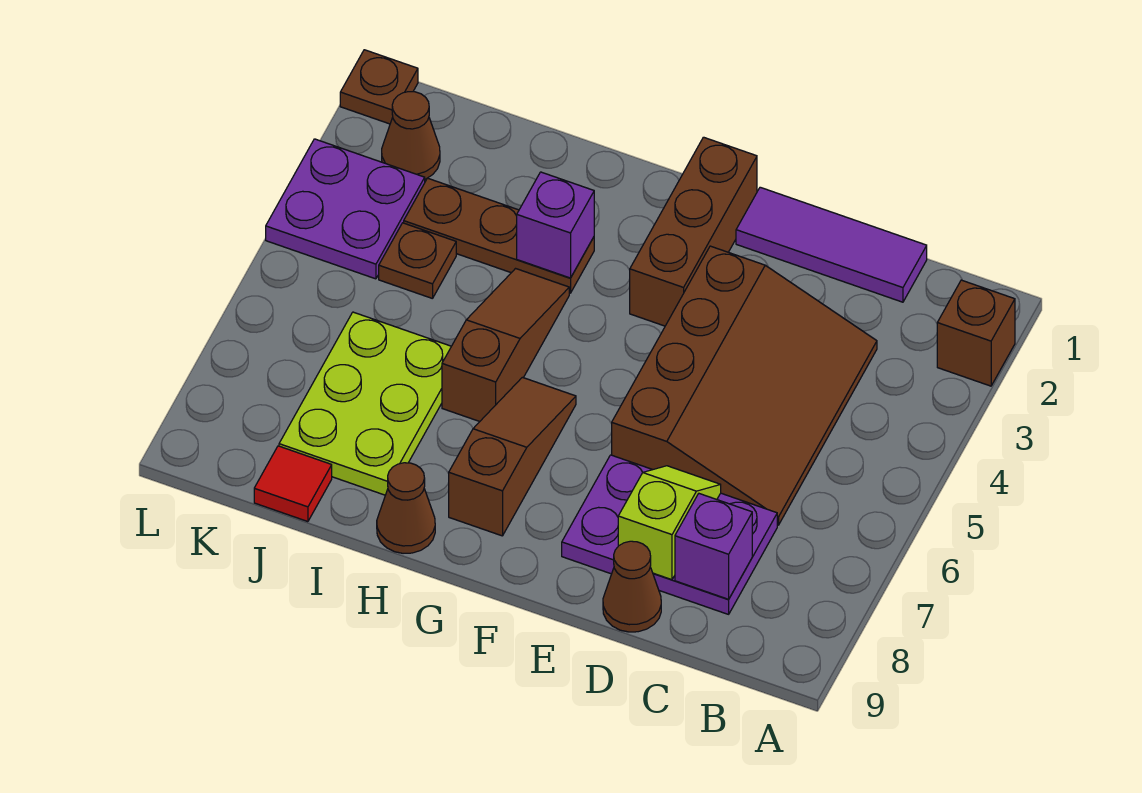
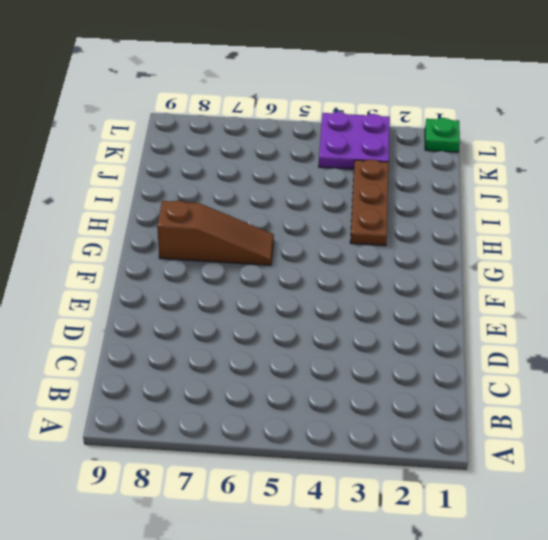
green 1x1 plate [425,118,460,152] -> brown 1x1 plate [340,50,418,124]
none -> brown 1x1 brick [937,280,1015,386]
none -> purple 1x3 tile [736,187,927,302]
none -> brown 3x4 slope [612,246,877,525]

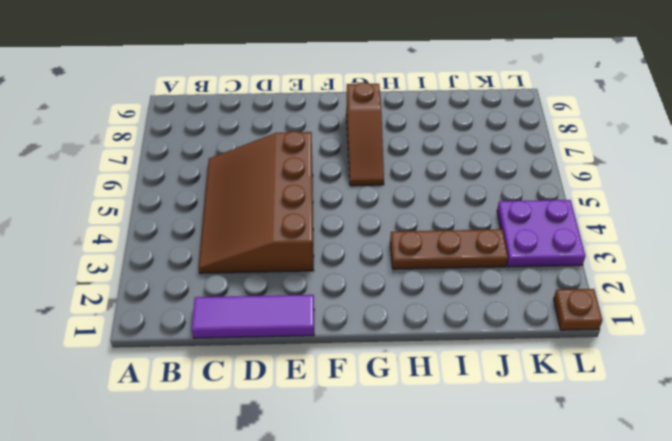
none -> brown 1x1 brick [937,280,1015,386]
none -> purple 2x3 plate [562,455,777,614]
none -> brown 1x1 cone [603,541,661,632]

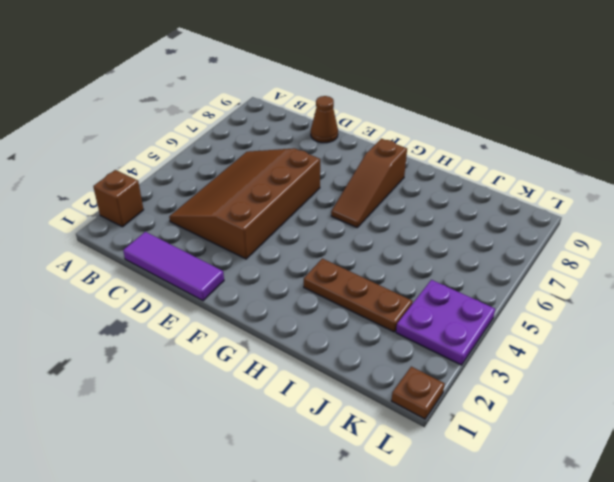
none -> purple 2x3 plate [562,455,777,614]
none -> brown 1x3 brick [630,137,757,326]
none -> brown 1x3 slope [442,269,569,422]

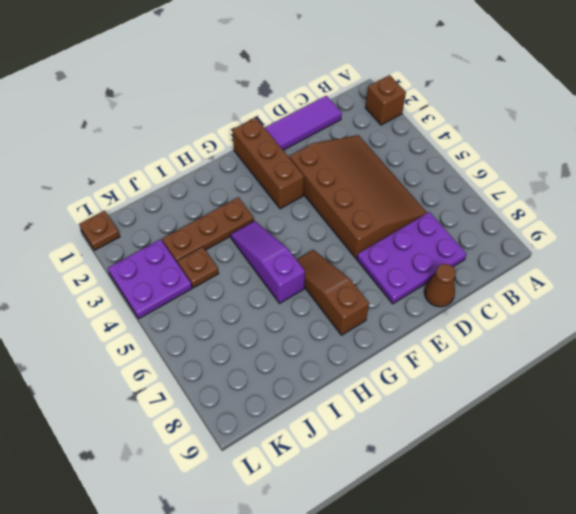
purple 1x3 slope [230,221,305,303] -> brown 1x3 slope [442,269,569,422]
none -> brown 1x1 cone [377,463,435,553]
none -> lime 2x3 plate [279,312,451,495]
none -> red 1x1 tile [254,446,332,522]

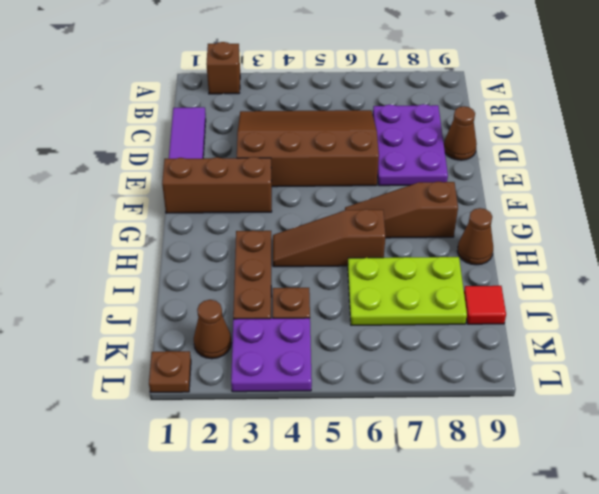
none -> purple 1x1 brick [675,494,752,599]
none -> lime 1x2 slope [618,466,721,580]
none -> purple 1x1 brick [517,172,594,278]

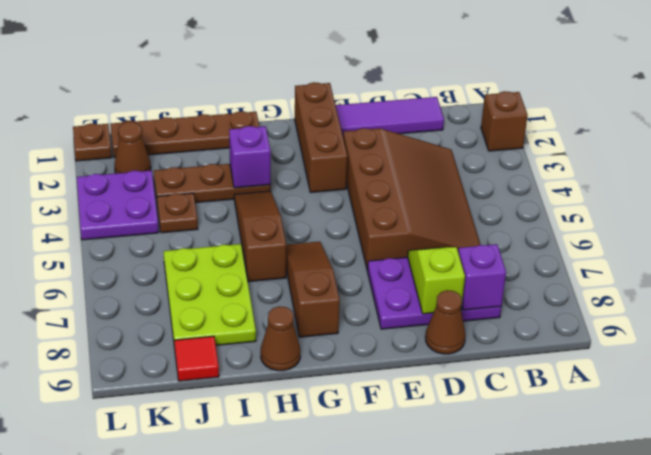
brown 1x4 plate [110,111,259,158] -> none

